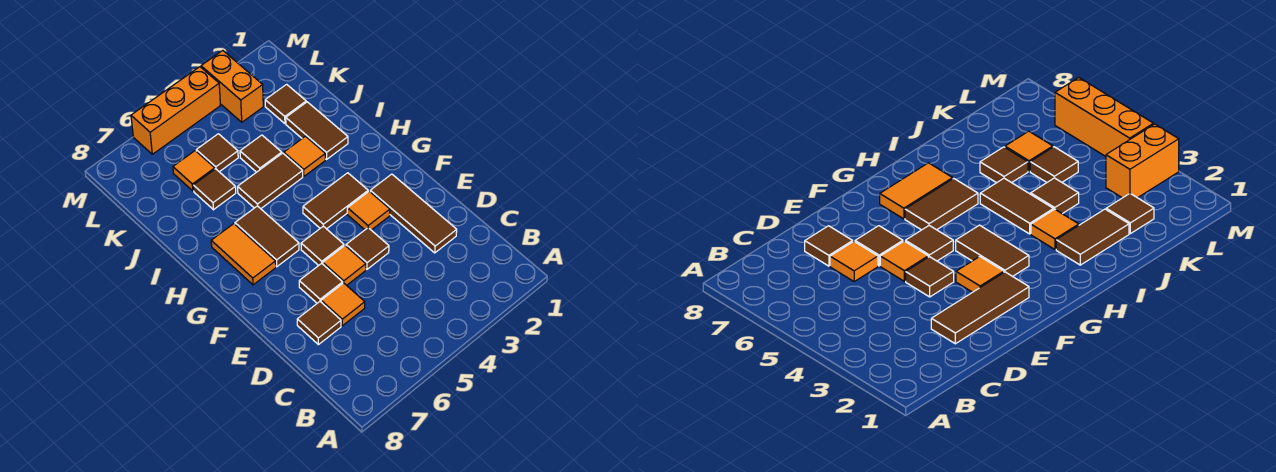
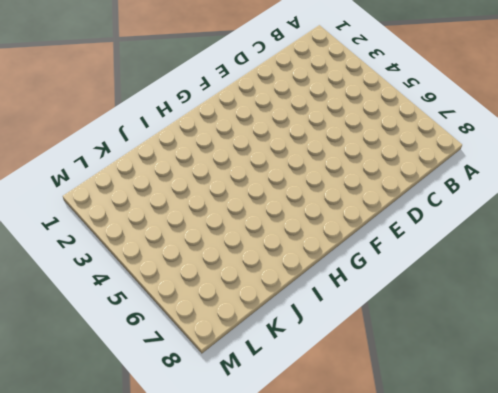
none -> brown 1x3 tile [370,174,457,253]
none -> orange 1x1 tile [321,283,365,326]
none -> brown 1x1 tile [297,302,341,345]

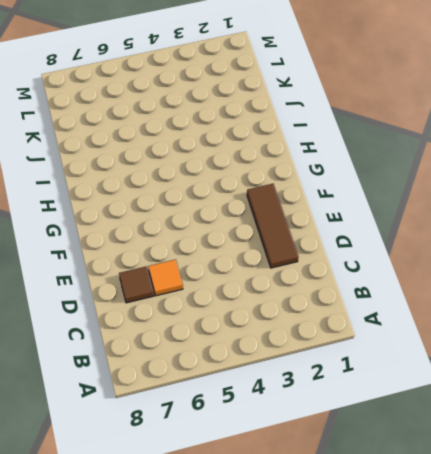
none -> brown 1x1 tile [346,228,389,269]
none -> orange 1x1 tile [323,246,366,285]
none -> brown 1x1 tile [299,263,343,303]

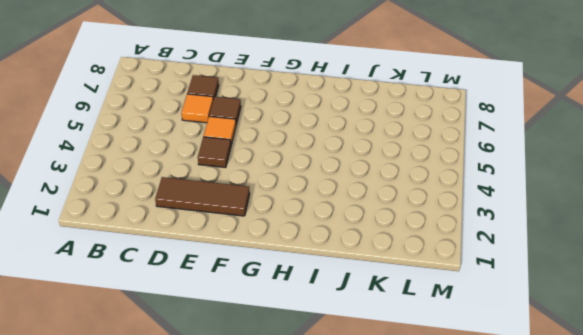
none -> orange 1x1 tile [347,191,390,230]
none -> brown 1x1 tile [301,226,344,265]
none -> brown 1x2 tile [303,173,368,229]

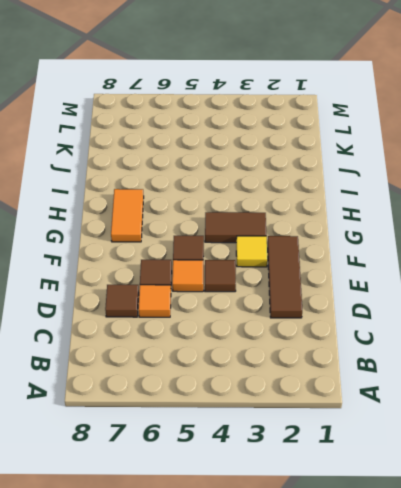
yellow 1x1 tile [236,236,267,267] -> orange 1x1 tile [347,191,390,230]
none -> brown 1x2 tile [235,206,299,267]
none -> brown 1x2 tile [286,102,348,159]
none -> orange 1x1 tile [284,136,325,176]

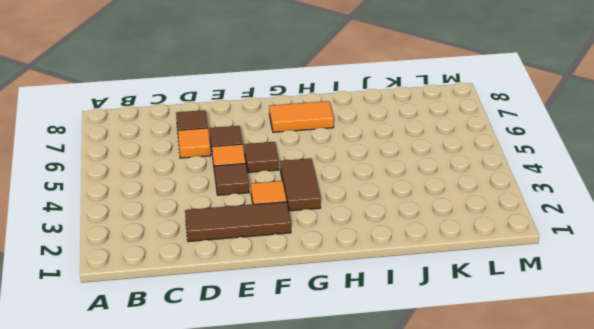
none -> brown 1x2 tile [235,206,299,267]
none -> brown 1x2 tile [286,102,348,159]
none -> orange 1x1 tile [284,136,325,176]

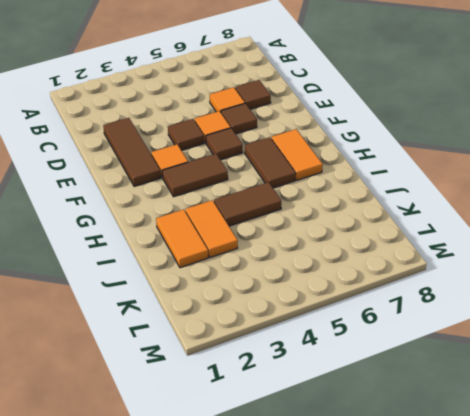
orange 1x2 tile [156,209,208,268] -> brown 1x2 tile [286,102,348,159]
orange 1x2 tile [185,200,238,258] -> orange 1x1 tile [284,136,325,176]
none -> brown 1x1 tile [240,135,282,172]
none -> brown 1x1 tile [193,169,236,210]
none -> brown 1x1 tile [265,84,306,123]

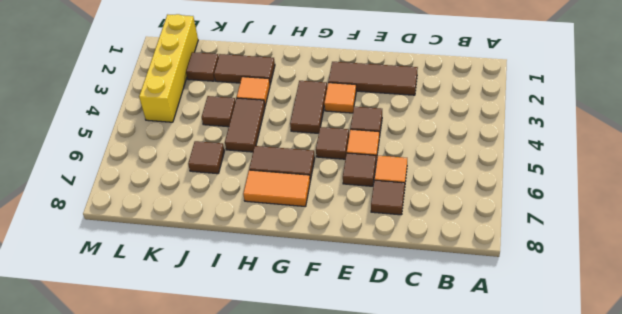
yellow 1x4 brick [139,14,198,122] -> orange 1x2 brick [201,51,263,122]
none -> brown 1x1 tile [196,134,238,172]
none -> orange 1x1 tile [173,151,215,191]
none -> orange 1x3 brick [131,67,220,154]

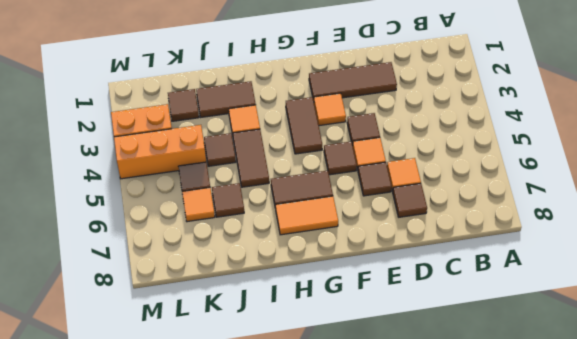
orange 1x3 brick [114,125,206,179] -> orange 1x3 brick turned to [131,67,220,154]

